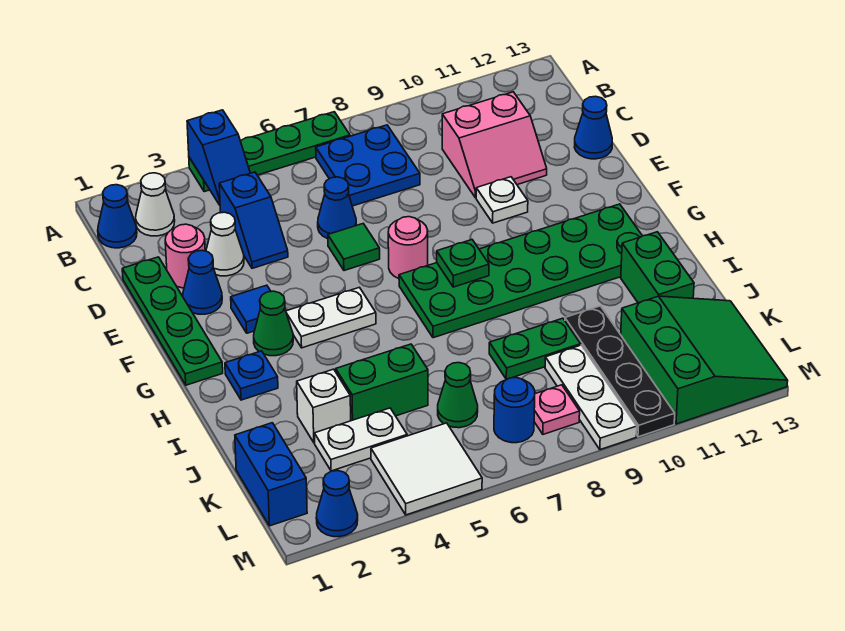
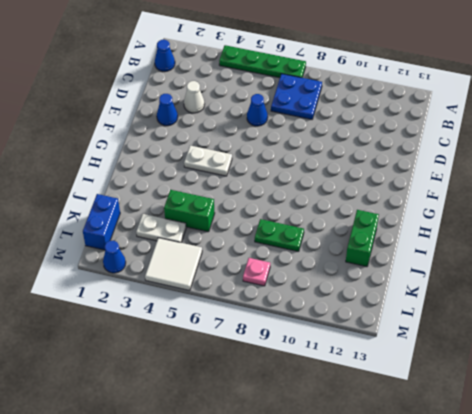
none -> white 1x1 cone [136,173,175,236]
none -> blue 1x2 slope [219,172,288,268]
none -> pink 2x2 slope [442,92,547,198]
none -> green 1x4 plate [122,257,223,385]

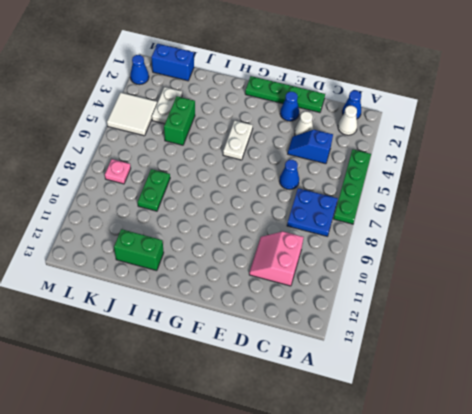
none -> pink 1x1 round brick [165,224,205,288]
none -> blue 1x1 cone [574,96,612,159]
none -> green 1x1 tile [328,224,380,271]
none -> white 1x1 plate [476,177,528,223]

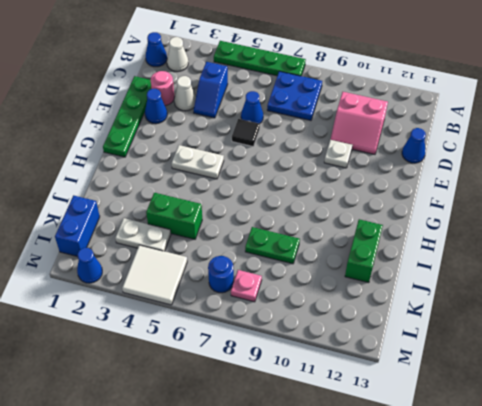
black 1x1 tile [232,119,260,146] -> green 1x1 tile [328,224,380,271]
none -> blue 1x1 tile [231,285,271,333]
none -> pink 1x1 round brick [388,217,428,279]
none -> green 1x1 cone [254,291,293,356]
none -> green 2x6 plate [399,204,642,338]

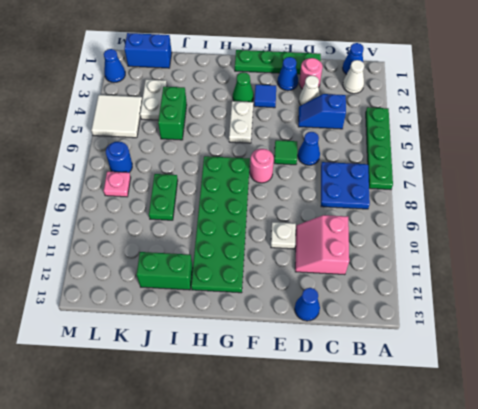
none -> blue 1x1 plate [225,351,278,400]
none -> white 1x1 brick [297,369,351,443]
none -> black 1x4 plate [565,306,675,437]
none -> green 1x1 cone [438,363,478,428]

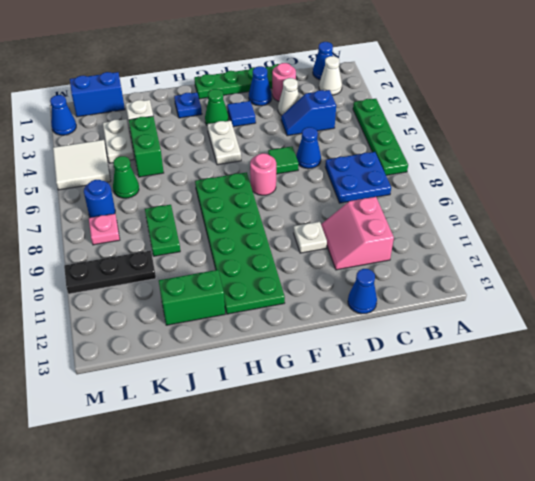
black 1x3 plate [64,251,156,294] -> black 1x4 plate [565,306,675,437]
none -> white 1x3 plate [545,345,637,450]
none -> green 3x3 slope [621,296,788,424]
none -> blue 1x2 slope [187,110,250,205]
none -> green 1x1 plate [437,240,489,287]

